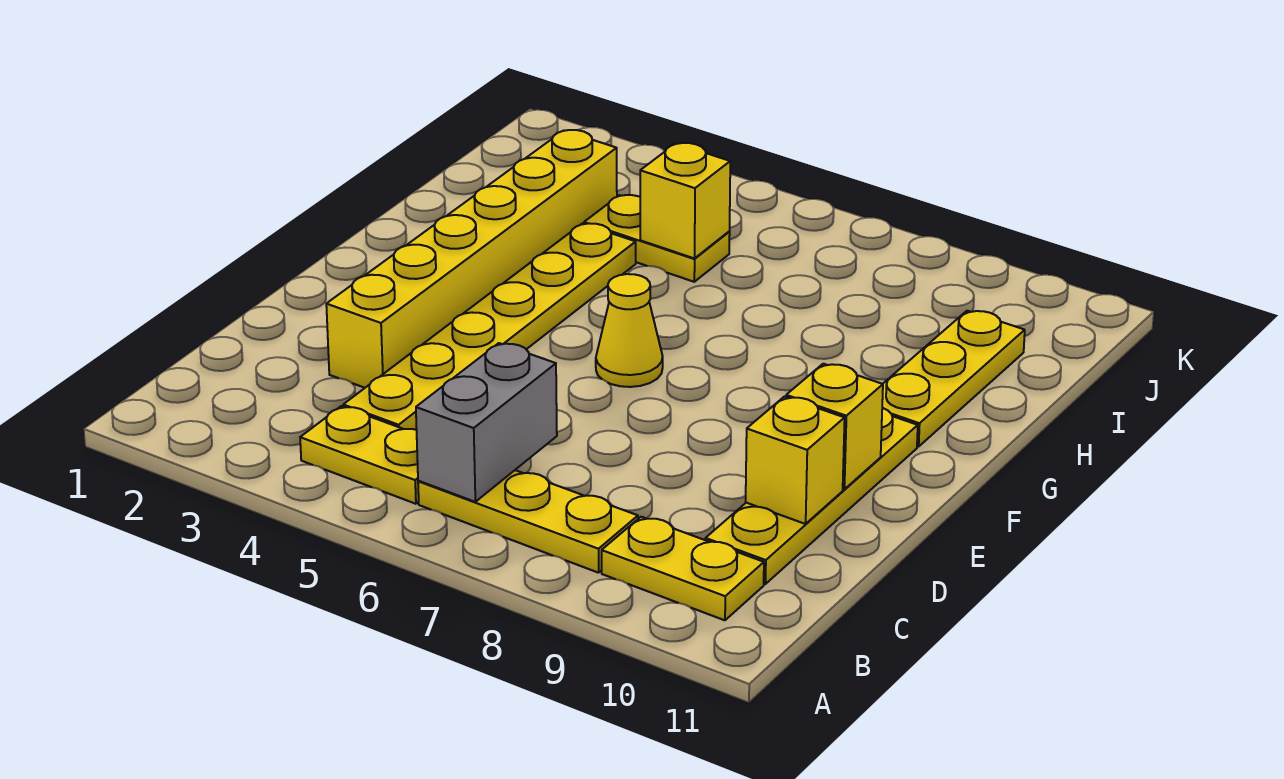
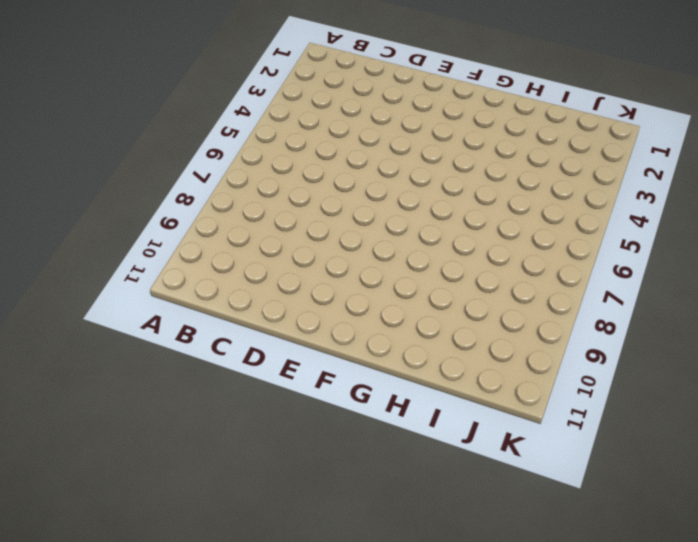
none -> yellow 1x2 plate [300,406,419,504]
none -> yellow 1x3 plate [418,470,638,573]
none -> yellow 1x2 plate [602,517,764,620]

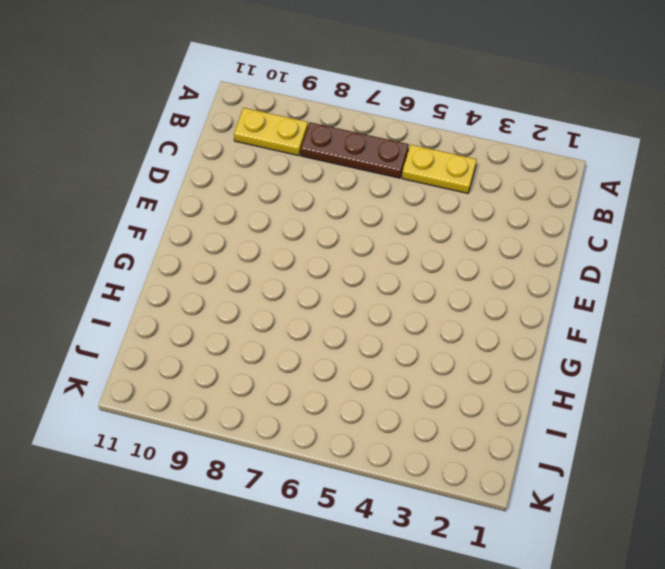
brown 1x3 plate [301,122,409,178] -> yellow 1x3 plate [418,470,638,573]
none -> yellow 1x6 plate [343,223,636,430]
none -> yellow 1x4 plate [705,408,918,584]
none -> yellow 1x6 brick [326,130,617,388]

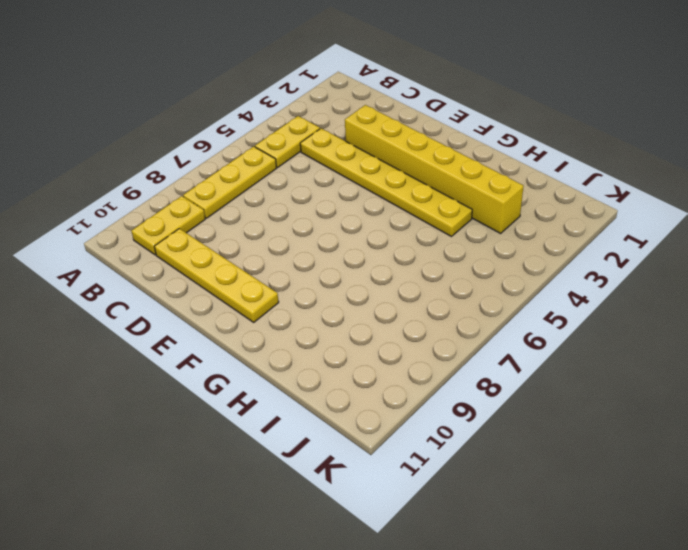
none -> yellow 1x1 cone [596,274,663,387]
none -> yellow 1x3 plate [882,311,1025,447]
none -> yellow 1x2 plate [584,195,730,282]

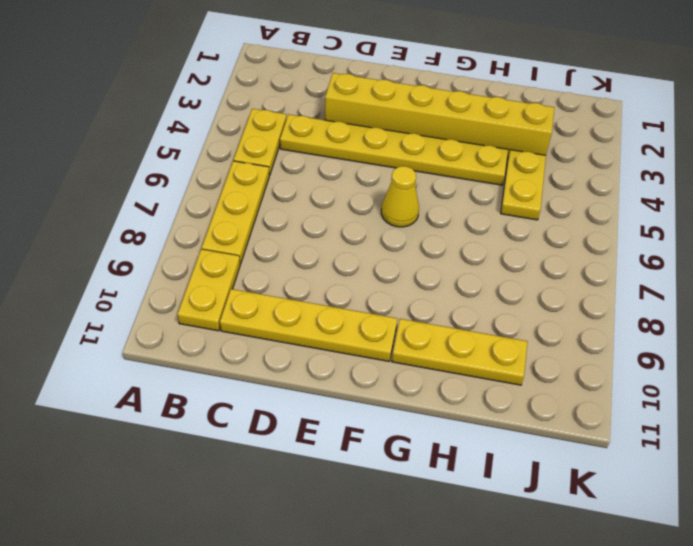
none -> grey 1x2 brick [416,343,557,502]
none -> yellow 1x1 brick [746,397,845,524]
none -> yellow 1x1 brick [786,364,883,489]

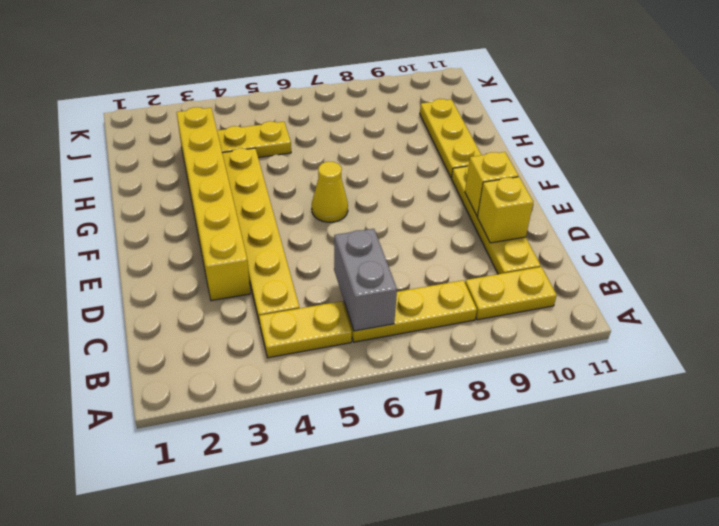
none -> yellow 1x1 brick [640,143,730,258]

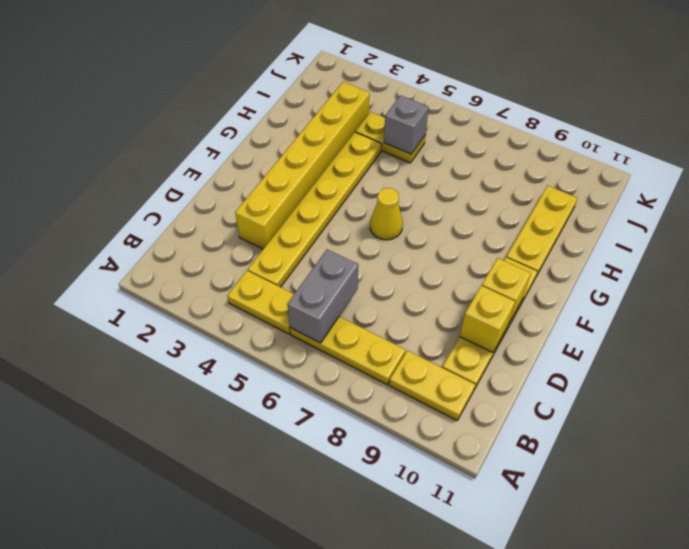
grey 1x1 brick [384,95,429,154] -> yellow 1x1 brick [640,143,730,258]

